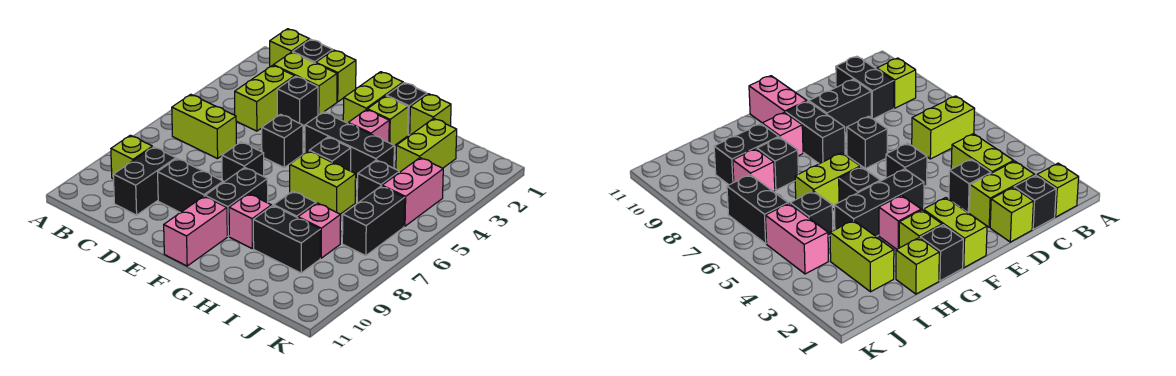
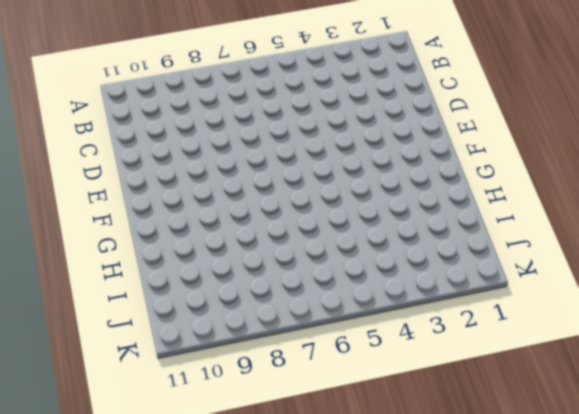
none -> lime 1x1 brick [270,29,310,67]
none -> lime 1x2 brick [172,94,236,159]
none -> lime 1x1 brick [111,135,152,179]
none -> black 1x1 brick [293,39,333,63]

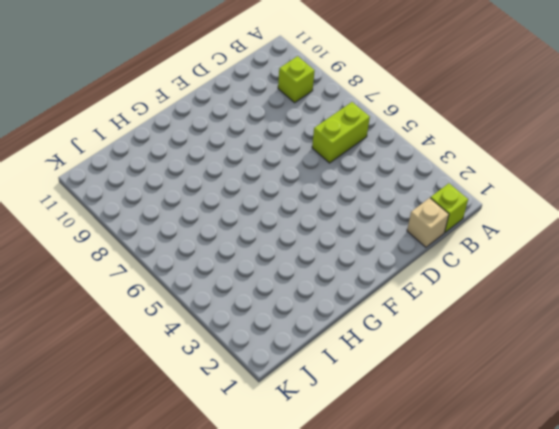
tan 1x1 brick [407,198,449,247] -> black 1x1 brick [293,39,333,63]
none -> lime 1x2 brick [273,52,337,115]
none -> lime 1x2 brick [235,65,295,131]
none -> black 1x2 brick [113,147,176,215]
none -> lime 1x1 brick [316,50,356,102]

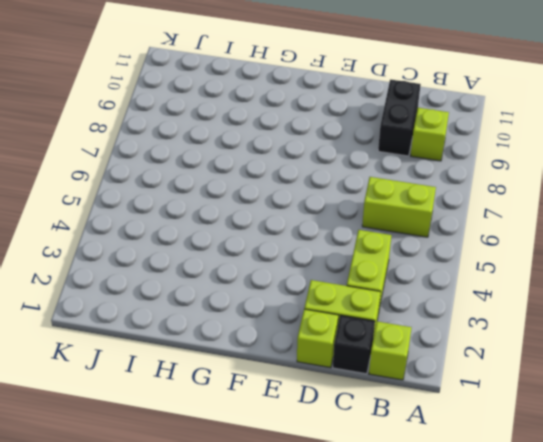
none -> black 1x1 brick [277,76,318,126]
none -> black 1x2 brick [158,158,223,213]
none -> black 1x1 brick [262,114,303,167]
none -> black 1x1 brick [222,142,264,182]

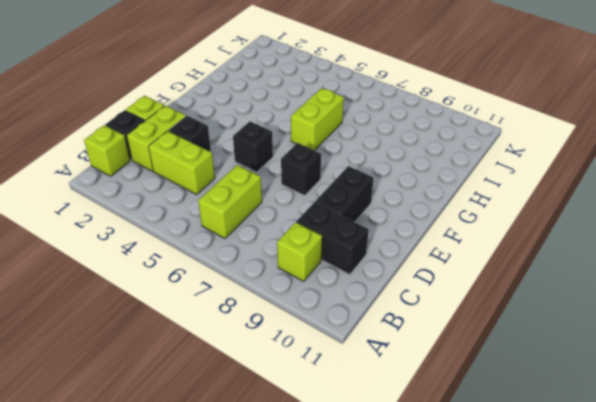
none -> lime 1x2 brick [343,72,403,123]
none -> black 1x3 brick [305,112,394,180]
none -> black 1x2 brick [205,167,268,236]
none -> pink 1x2 brick [164,196,227,266]

